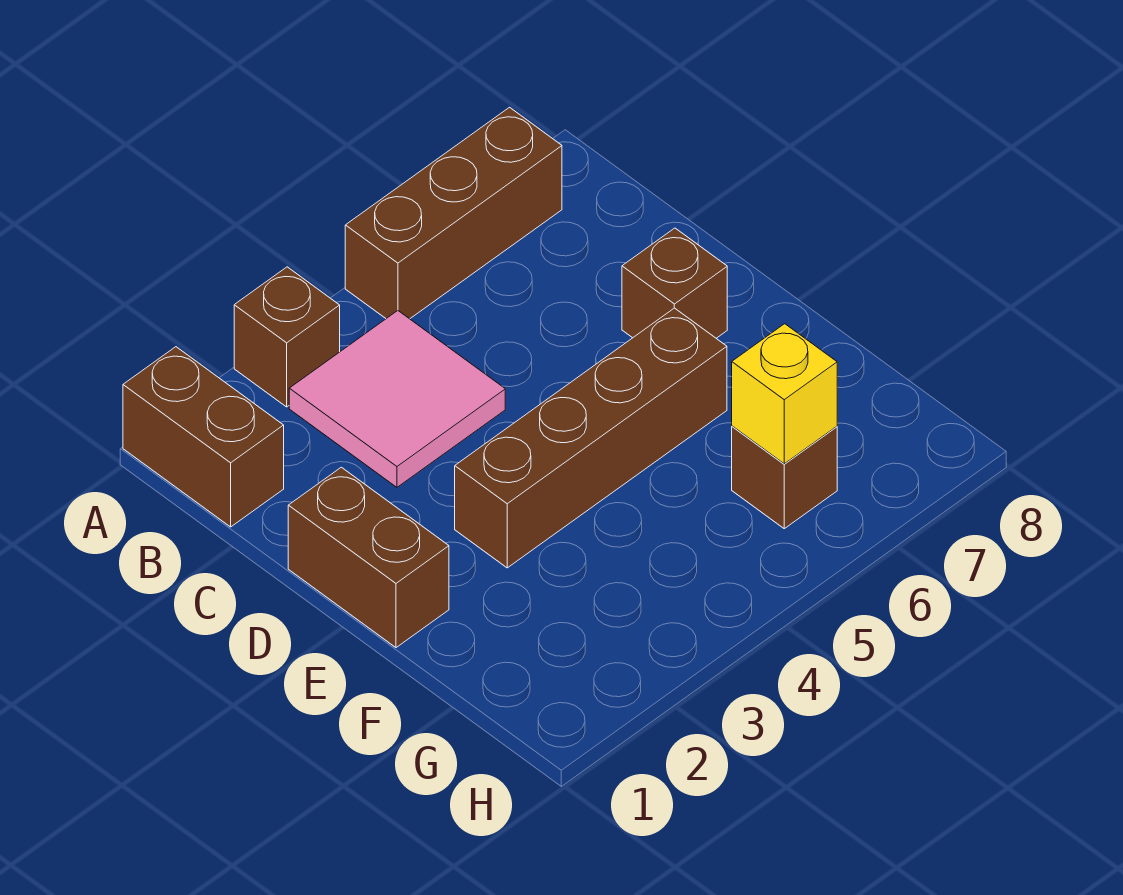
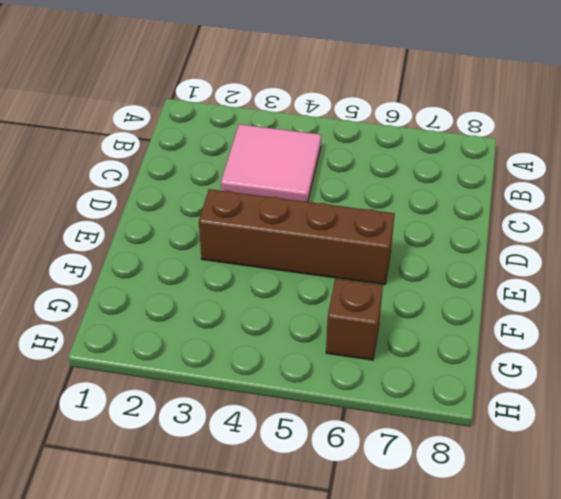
none -> brown 1x2 brick [123,347,284,527]
none -> brown 1x1 brick [234,267,340,407]

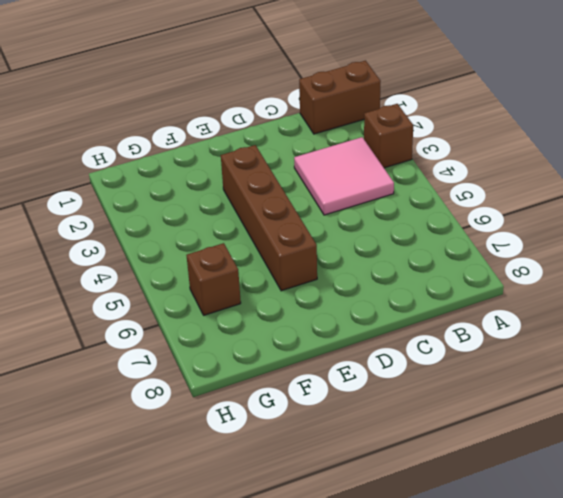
none -> brown 1x3 brick [345,107,562,319]
none -> brown 1x2 brick [288,467,449,648]

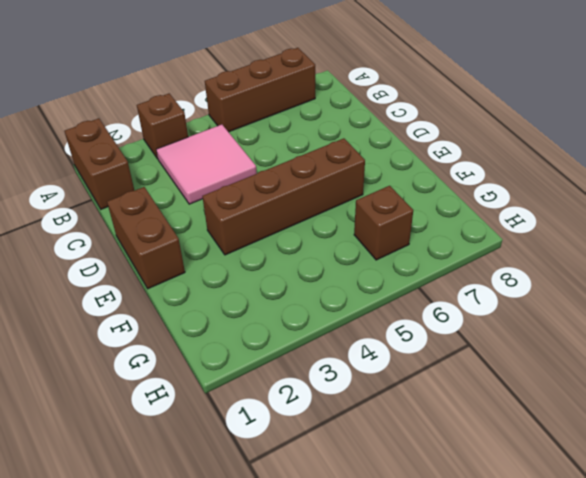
none -> brown 1x1 brick [622,228,727,338]
none -> yellow 1x1 brick [732,324,837,464]

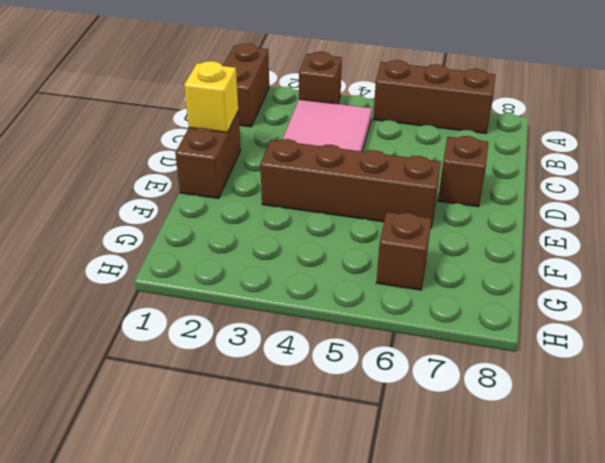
yellow 1x1 brick [184,61,238,132] -> yellow 1x1 brick moved to [732,324,837,464]

